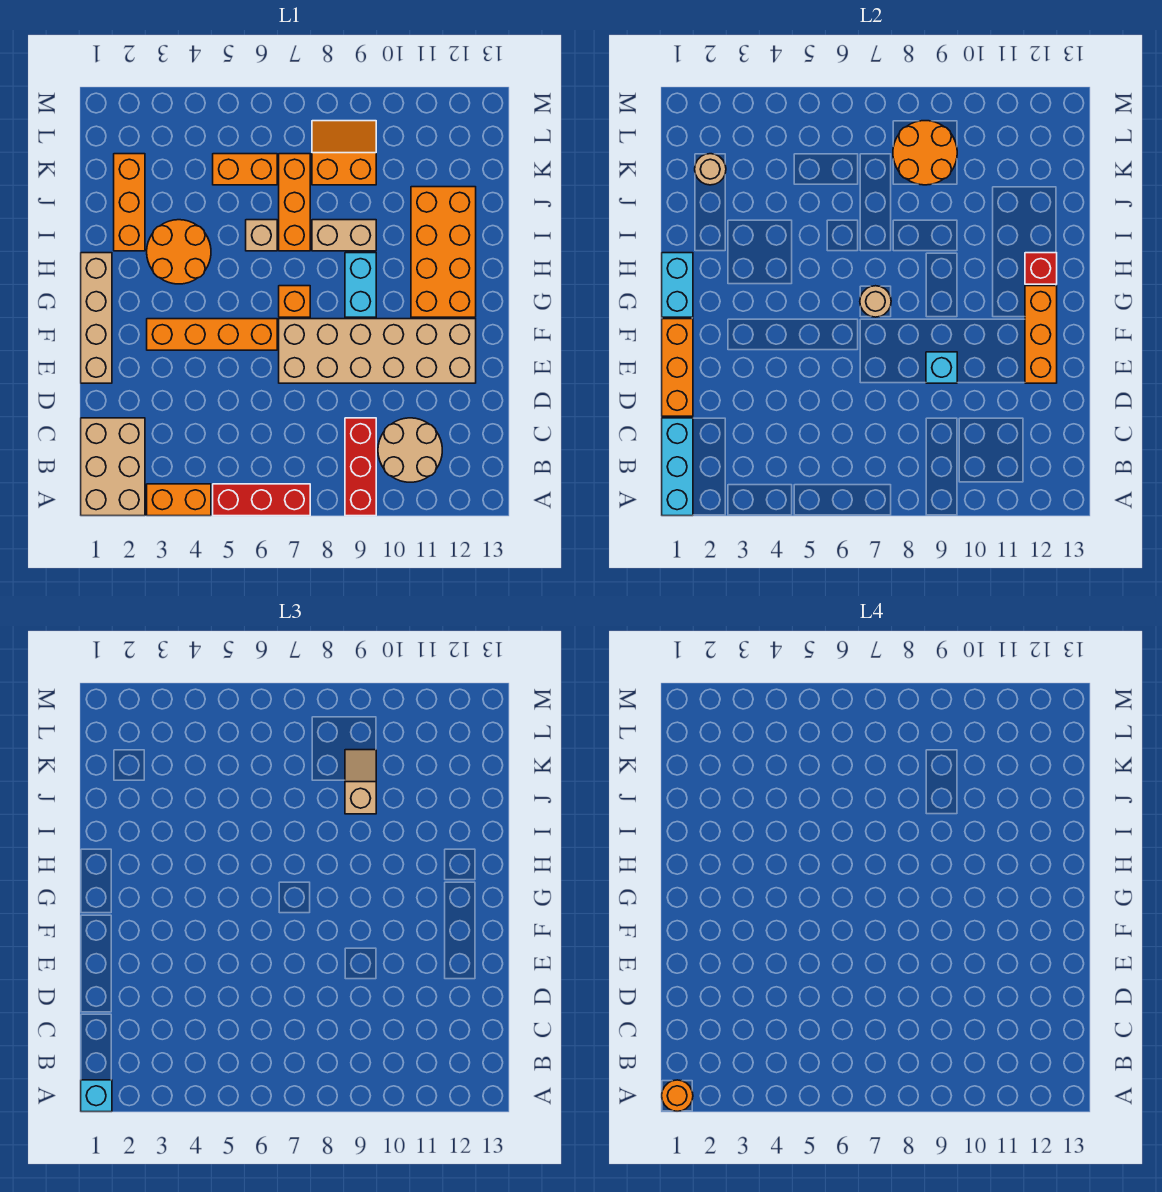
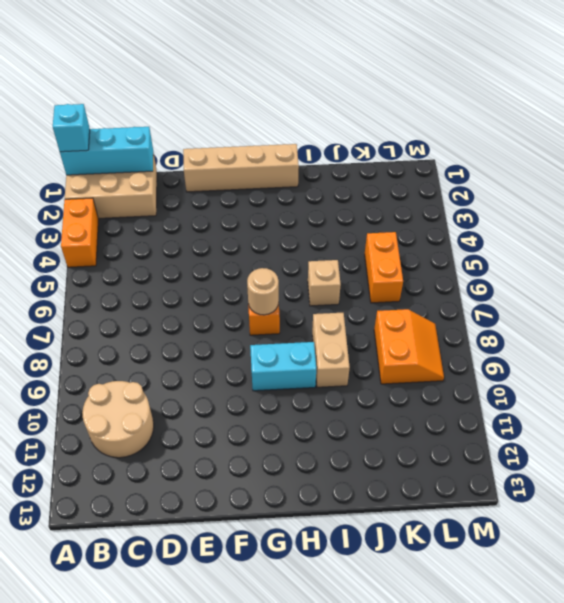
none -> red 1x3 brick [213,484,310,516]
none -> red 1x3 brick [345,418,376,516]
none -> tan 2x6 brick [279,319,476,383]
none -> orange 1x4 brick [147,319,277,350]

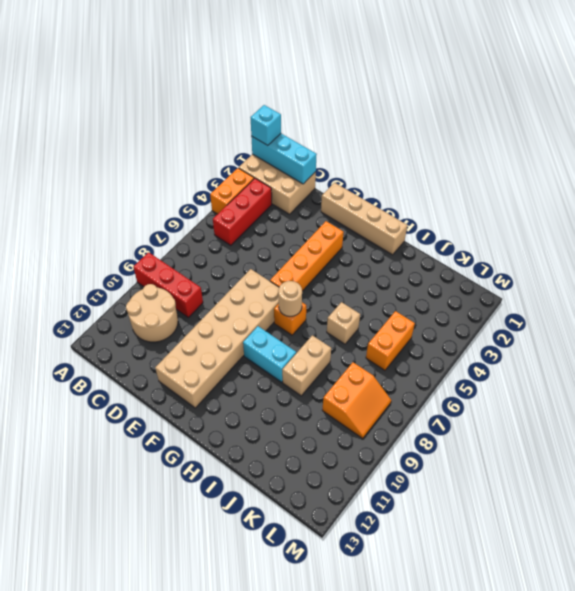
red 1x3 brick [213,178,272,245] -> red 1x3 brick moved to [213,484,310,516]
none -> orange 2x4 brick [411,187,476,317]
none -> orange 2x2 round brick [147,220,211,284]
none -> orange 1x3 brick [114,154,145,251]
none -> orange 1x3 brick [279,154,310,251]

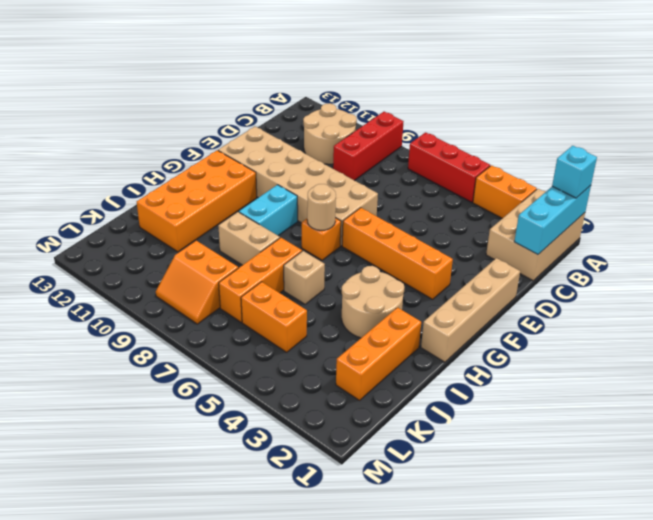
tan 2x2 round brick [342,266,404,338] -> orange 2x2 round brick [147,220,211,284]
none -> orange 1x3 brick [662,319,693,416]
none -> cyan 1x1 brick [926,352,957,383]
none -> orange 1x3 brick [1025,286,1057,383]
none -> cyan 1x2 brick [662,253,693,317]

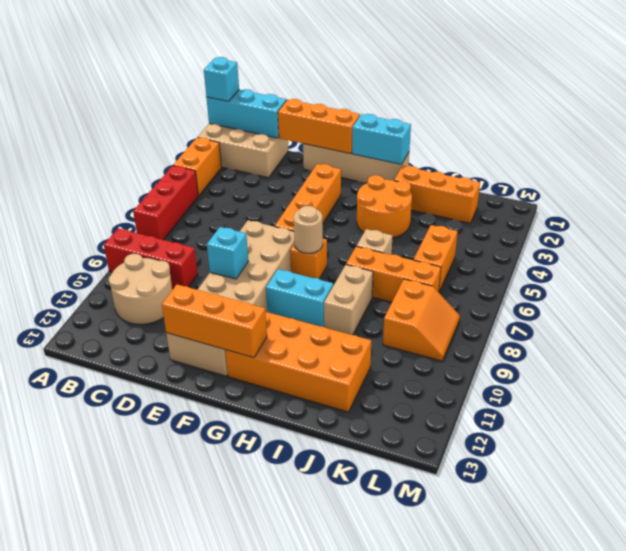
none -> red 1x1 brick [1025,253,1057,284]
none -> tan 1x1 round brick [695,154,726,185]
none -> orange 2x2 round brick [893,121,957,185]
none -> tan 1x2 slope [345,750,376,814]

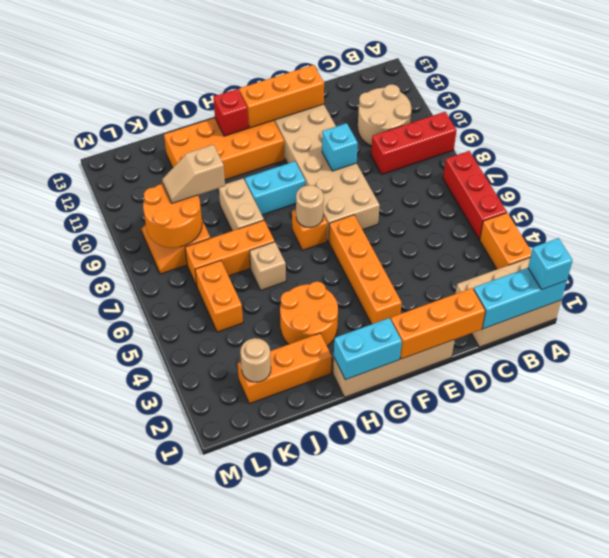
none -> orange 1x1 round brick [662,1080,693,1111]

